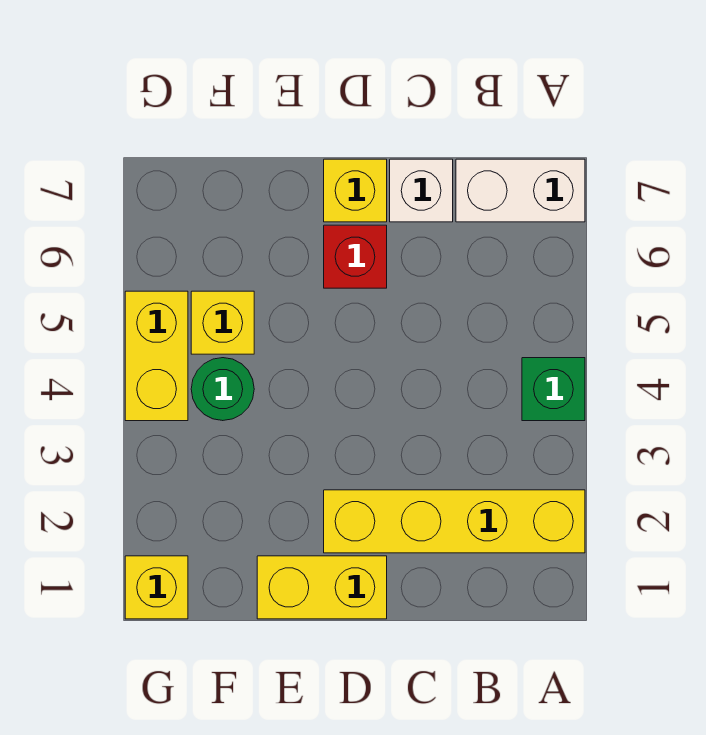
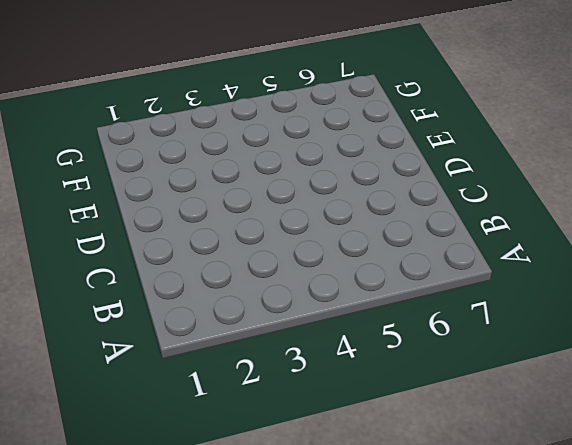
none -> yellow 1x4 brick [324,490,585,553]
none -> green 1x1 brick [522,358,585,421]

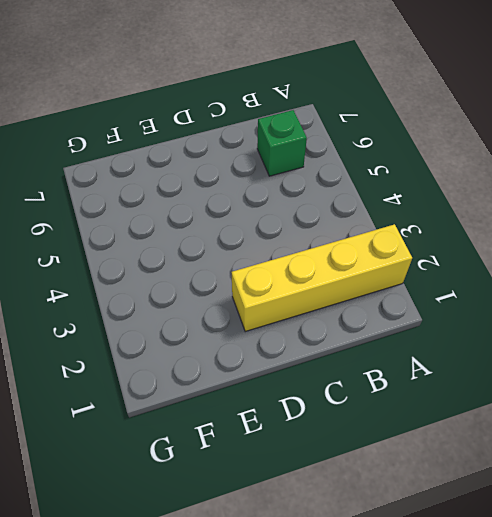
green 1x1 brick [257,110,307,176] -> green 1x1 brick moved to [522,358,585,421]
none -> white 1x2 brick [456,159,585,222]
none -> white 1x1 brick [390,159,453,222]

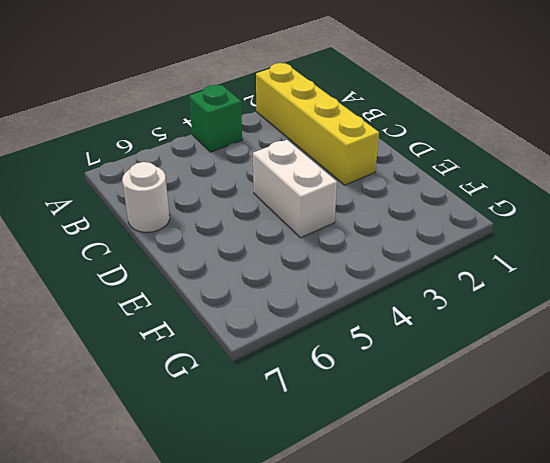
white 1x1 round brick [122,162,170,232] -> white 1x1 brick [390,159,453,222]
white 1x2 brick [253,140,337,238] -> white 1x2 brick moved to [456,159,585,222]
none -> yellow 1x2 brick [257,556,387,619]
none -> red 1x1 brick [324,225,387,288]

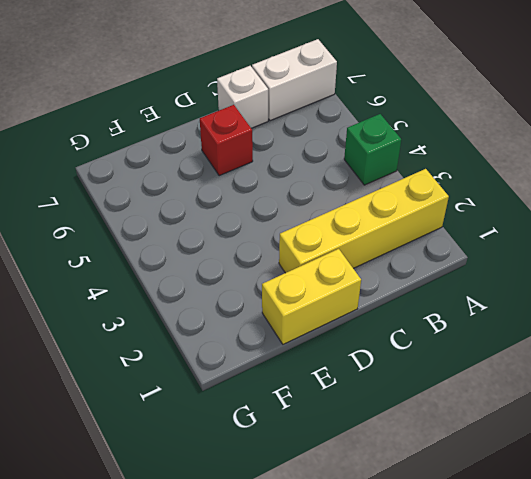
none -> yellow 1x1 brick [324,159,387,222]
none -> green 1x1 round brick [191,358,254,421]

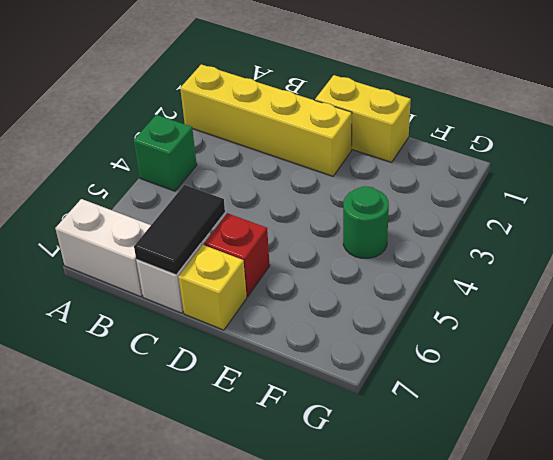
black 1x2 tile [134,185,225,275] -> none
none -> yellow 1x1 brick [191,291,254,354]
none -> yellow 1x1 brick [125,556,188,619]

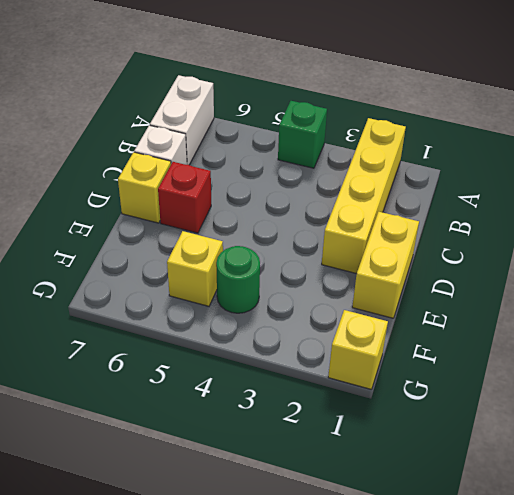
none -> yellow 1x2 brick [125,291,188,421]

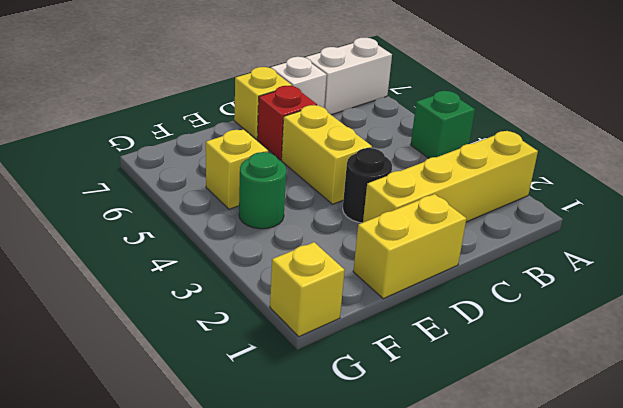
black 1x1 round brick [343,148,392,223] -> none
yellow 1x2 brick [282,105,372,204] -> yellow 1x2 brick moved to [125,291,188,421]

